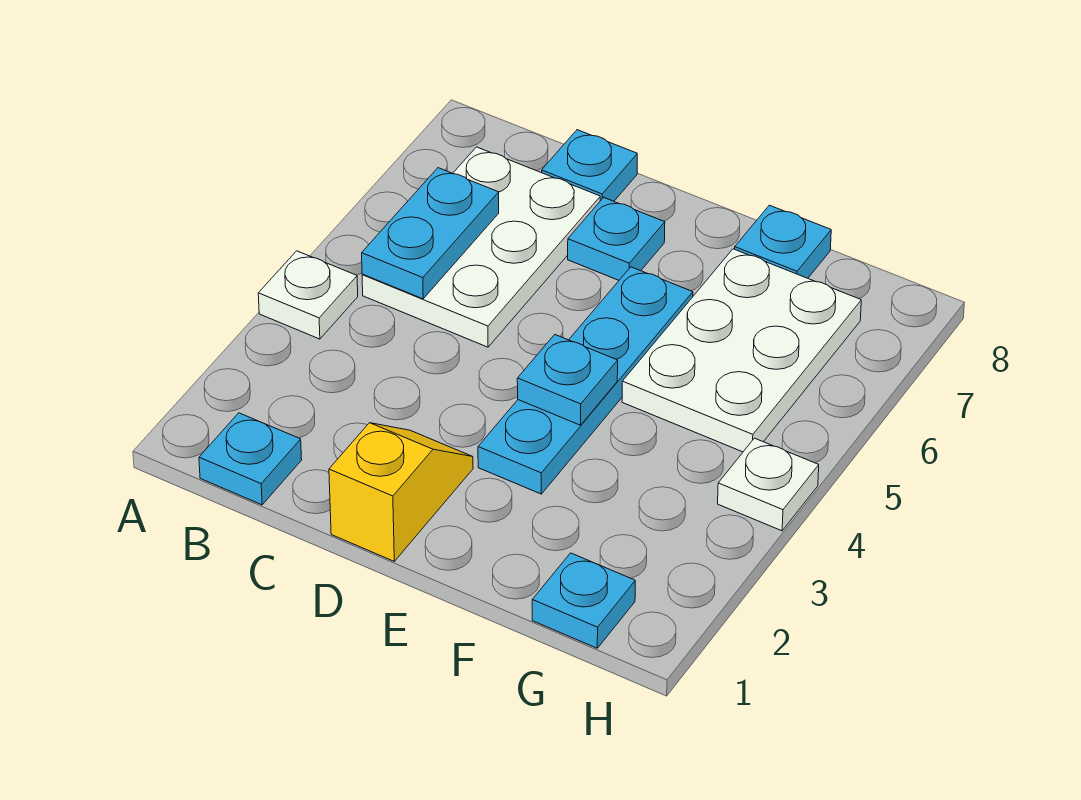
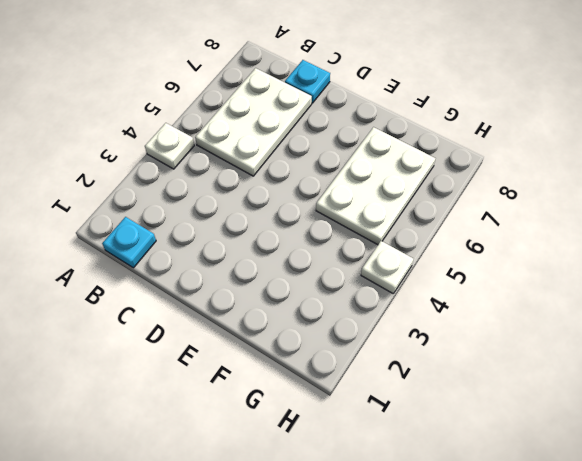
none -> yellow 1x2 slope [329,423,473,561]
none -> cyan 1x1 plate [568,198,665,280]
none -> cyan 1x4 plate [478,267,693,494]

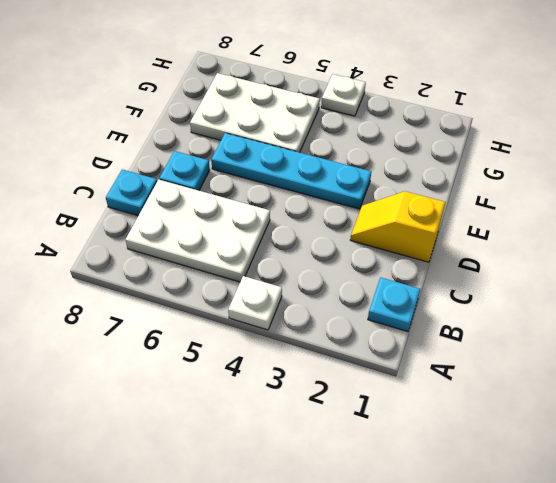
none -> cyan 1x1 plate [735,205,831,278]
none -> cyan 1x1 plate [532,553,635,648]
none -> cyan 1x2 plate [362,168,499,299]

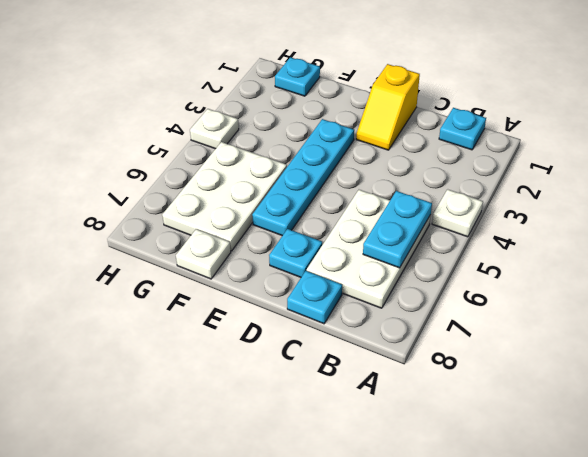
white 1x1 plate [176,229,231,279] -> cyan 1x1 plate [735,205,831,278]
none -> cyan 1x1 plate [517,335,618,425]

